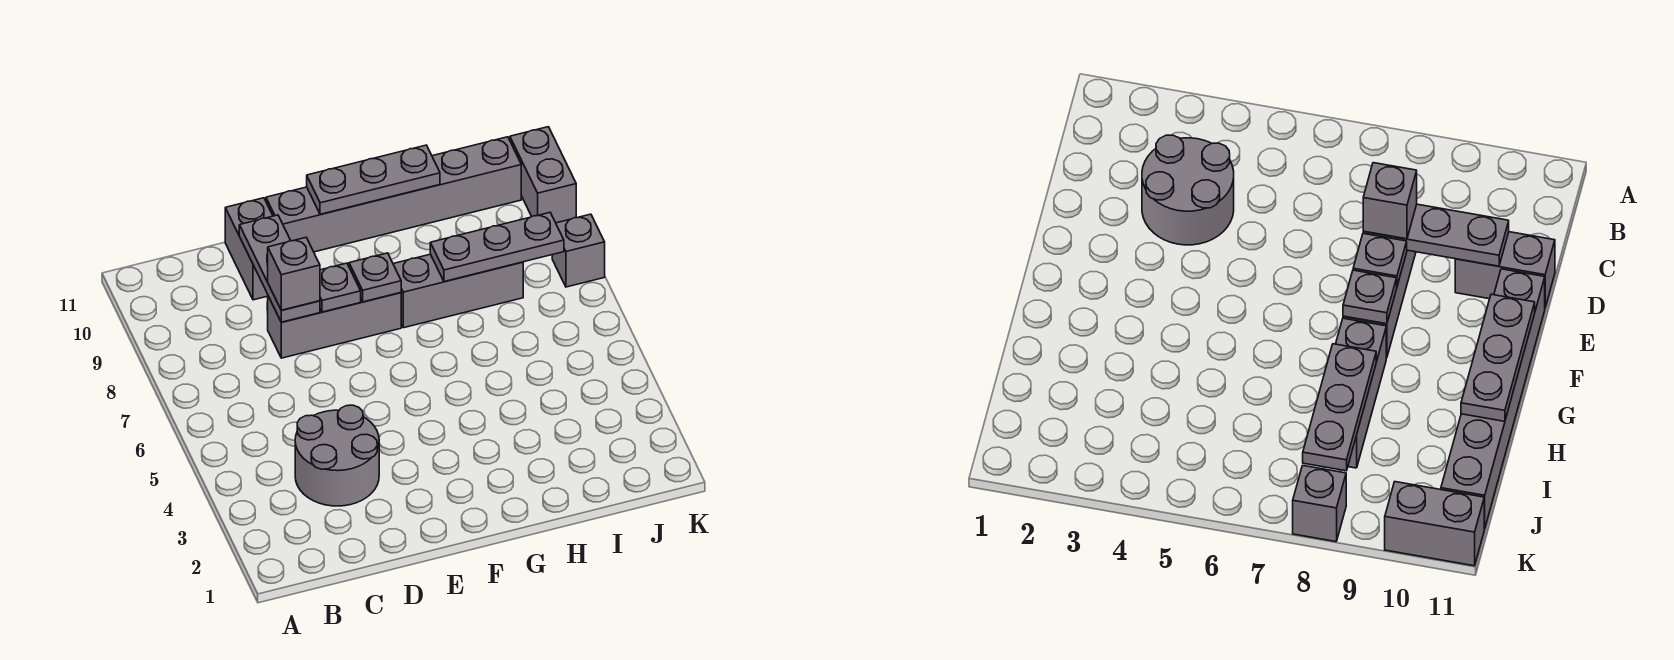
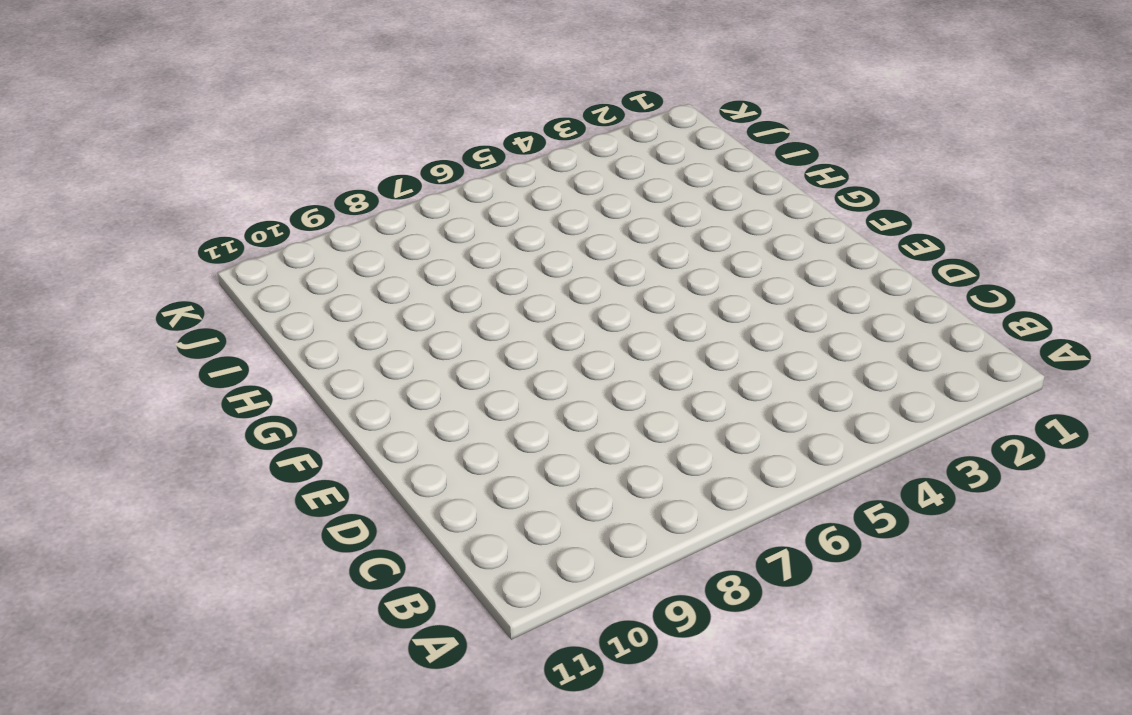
none -> grey 2x2 round brick [295,405,379,506]
none -> grey 1x3 brick [268,293,401,358]
none -> grey 1x2 brick [225,198,273,300]

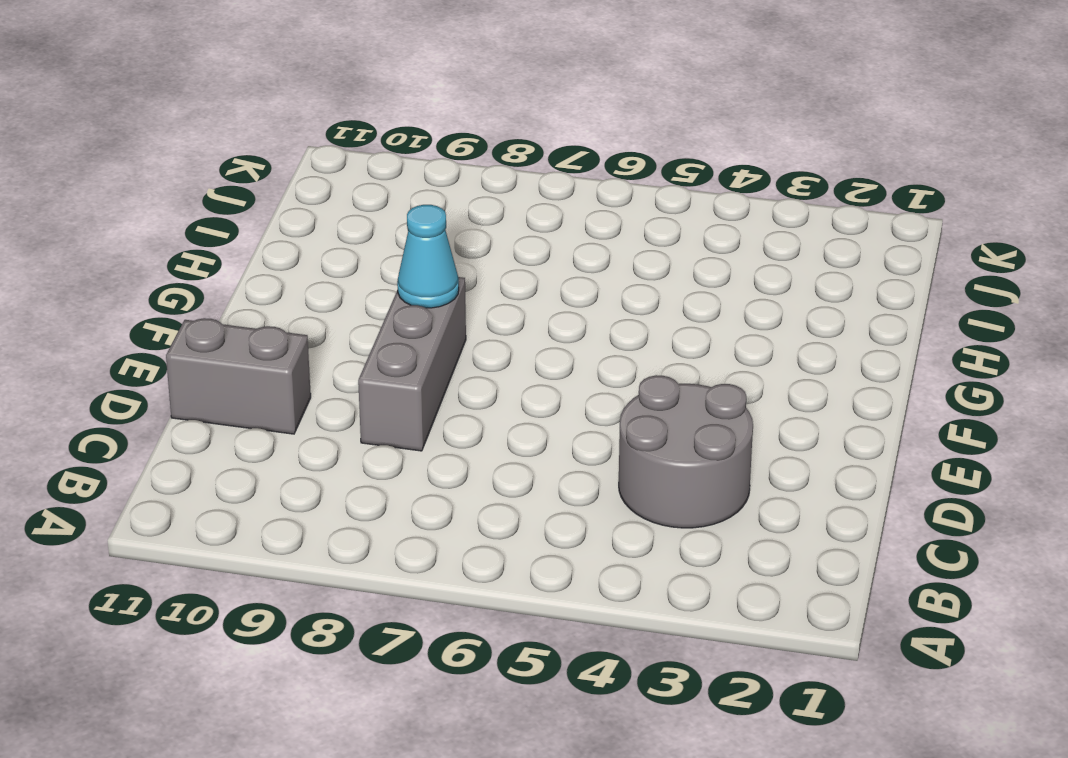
cyan 1x1 cone [397,205,459,308] -> grey 1x1 plate [349,253,401,302]
none -> grey 1x6 brick [266,137,521,252]
none -> grey 1x3 brick [393,254,523,328]
none -> grey 1x1 brick [552,214,605,287]

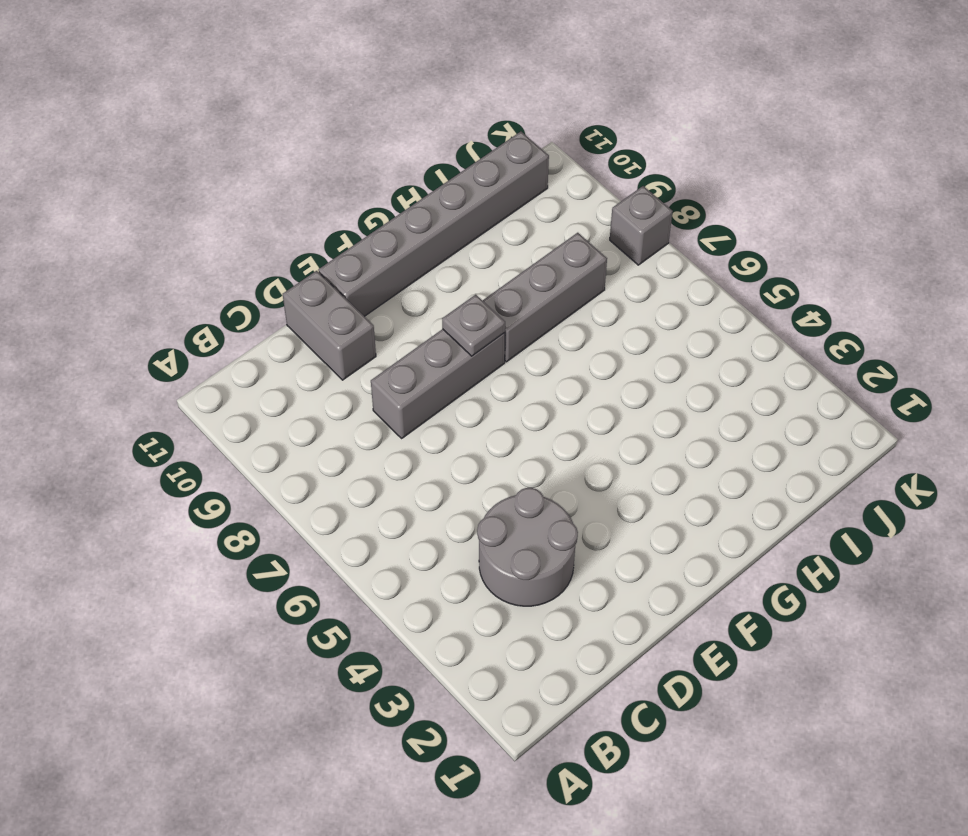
none -> grey 1x2 brick [510,127,576,223]
none -> grey 1x3 plate [239,215,320,322]
none -> grey 1x1 plate [320,263,361,312]

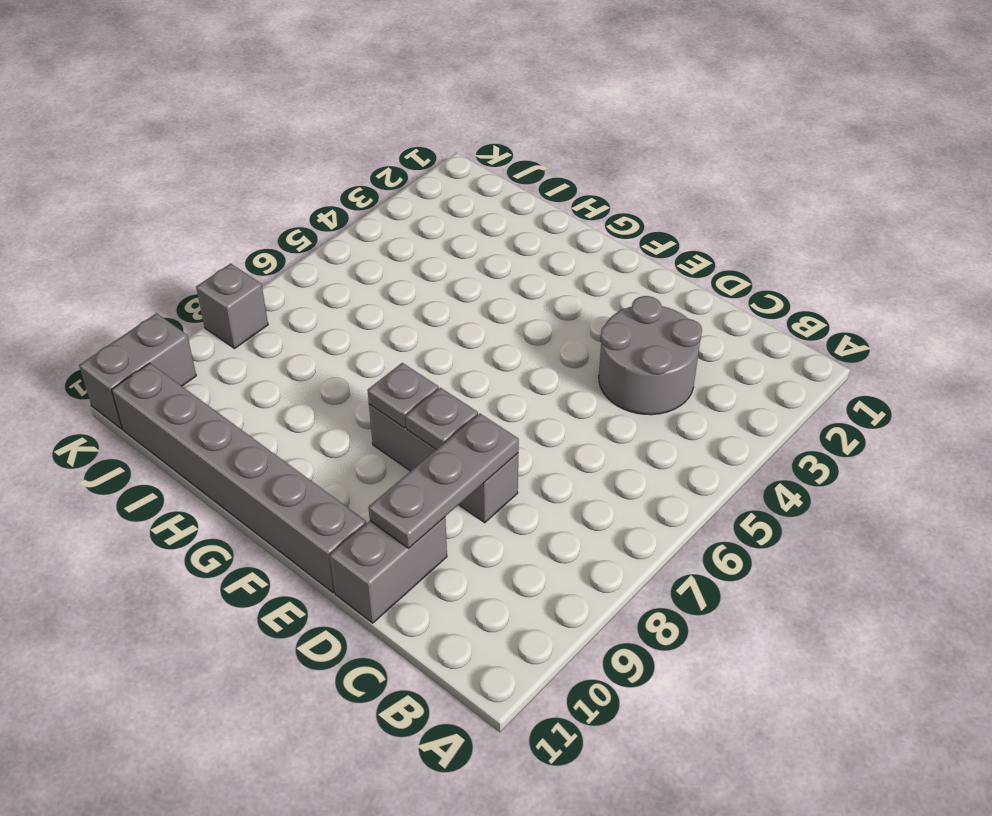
none -> grey 1x3 brick [393,254,523,328]
none -> grey 1x3 plate [307,145,440,214]
none -> grey 1x3 plate [430,213,564,282]

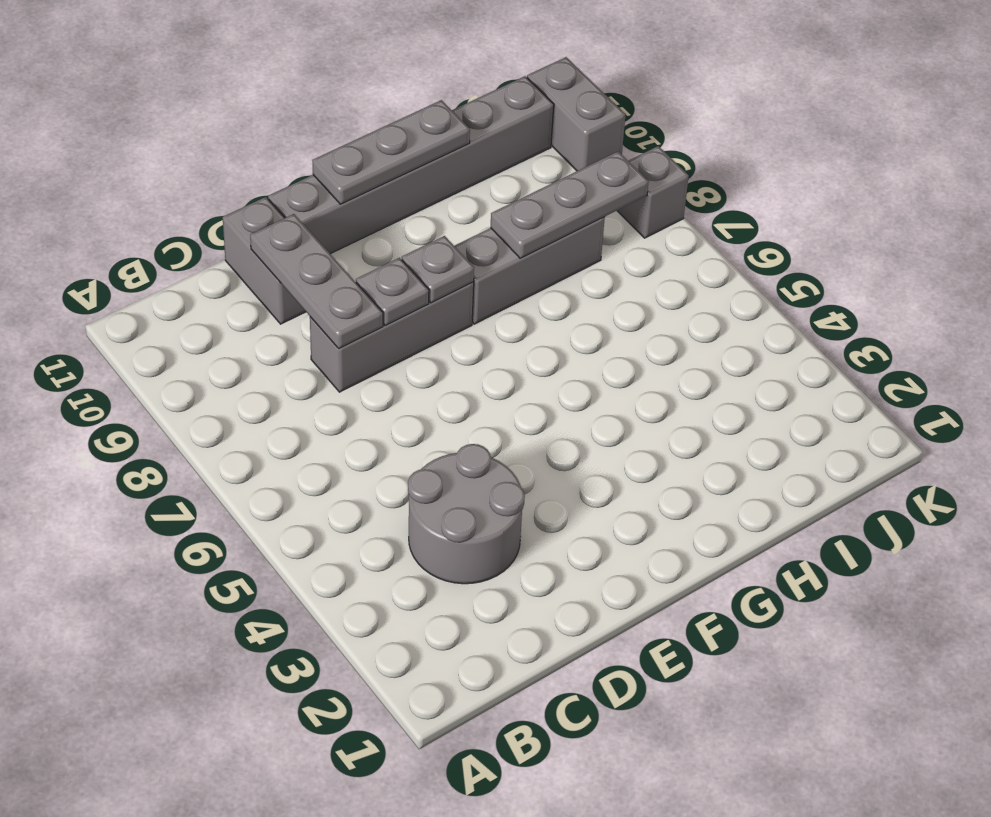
none -> grey 1x1 brick [268,238,320,310]

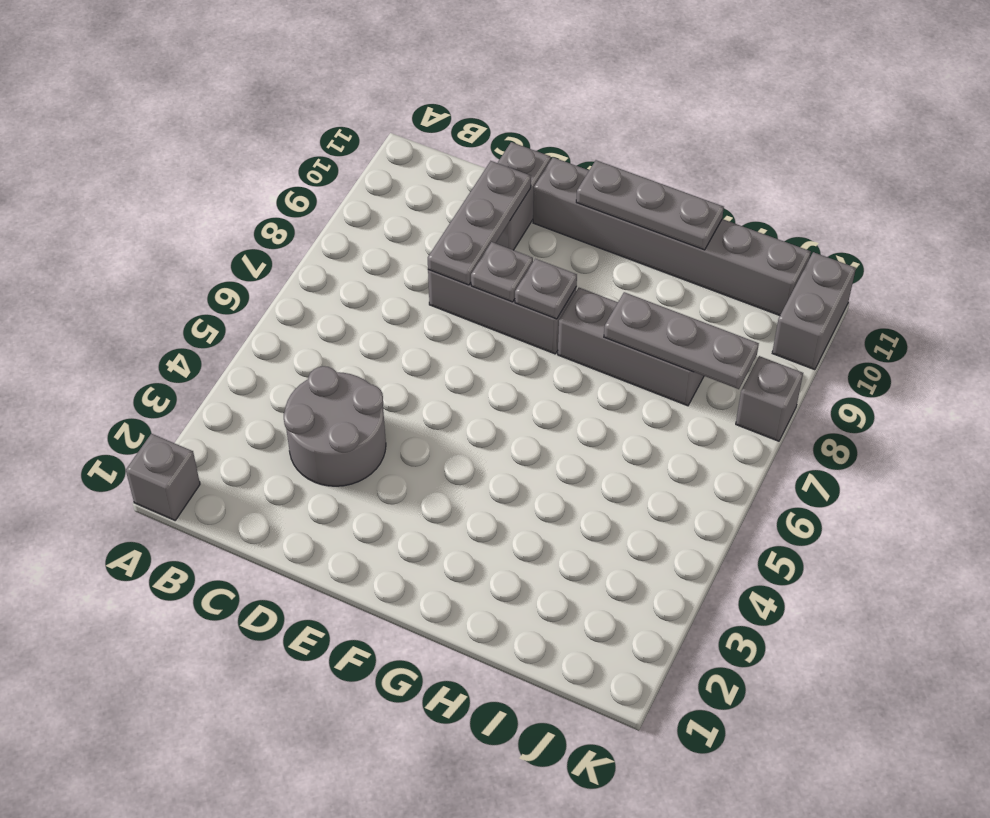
grey 1x1 brick [126,434,200,520] -> grey 1x1 brick moved to [268,238,320,310]

